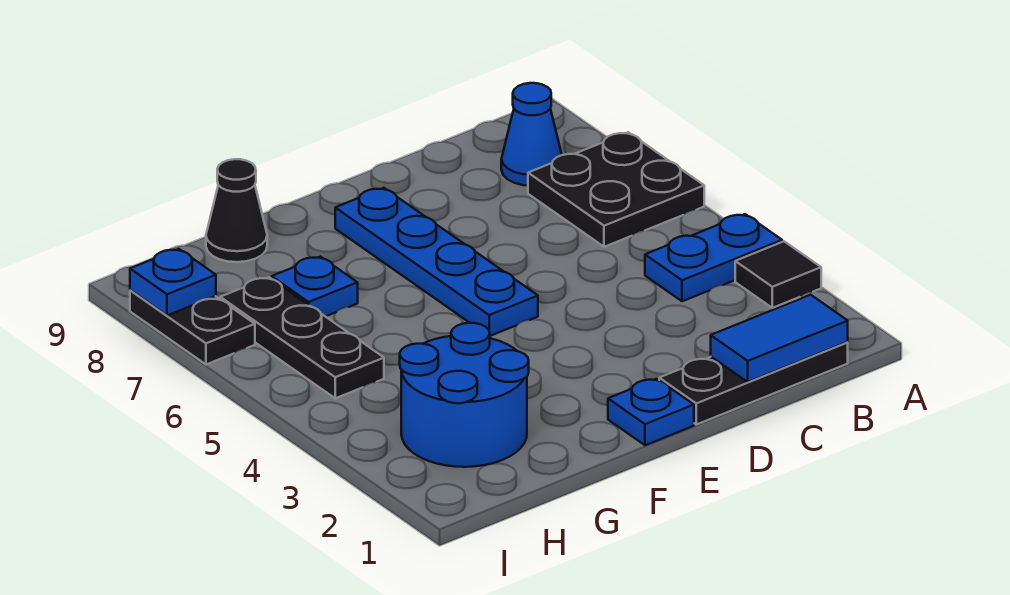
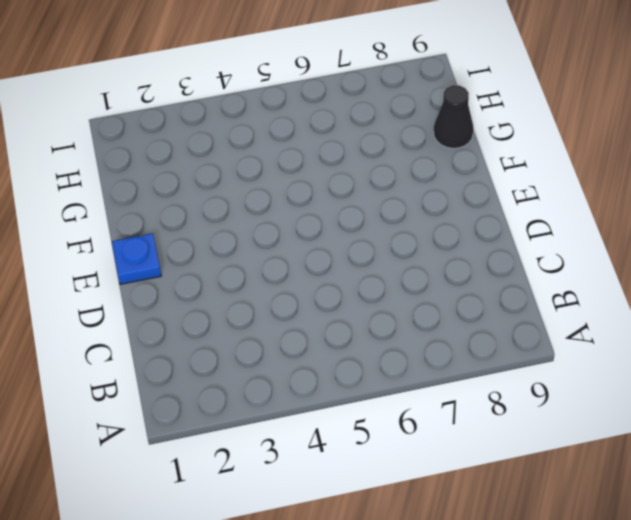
none -> black 1x1 tile [735,241,821,308]
none -> blue 1x2 plate [645,214,782,301]
none -> black 2x2 plate [528,132,704,247]

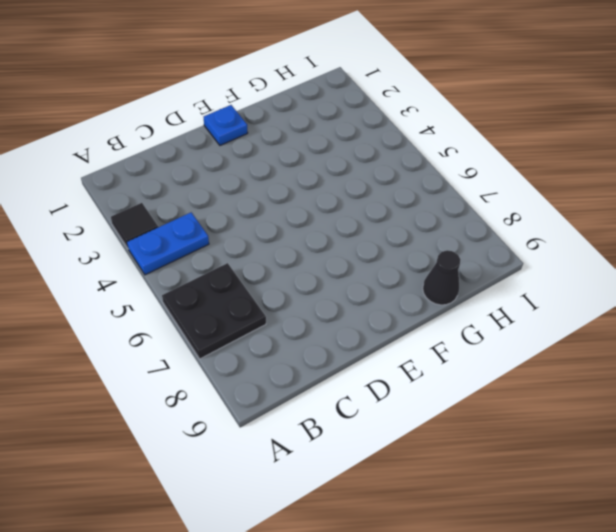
none -> black 1x3 plate [659,342,848,425]
none -> blue 1x1 cone [501,83,562,186]
none -> blue 1x4 plate [335,188,538,336]

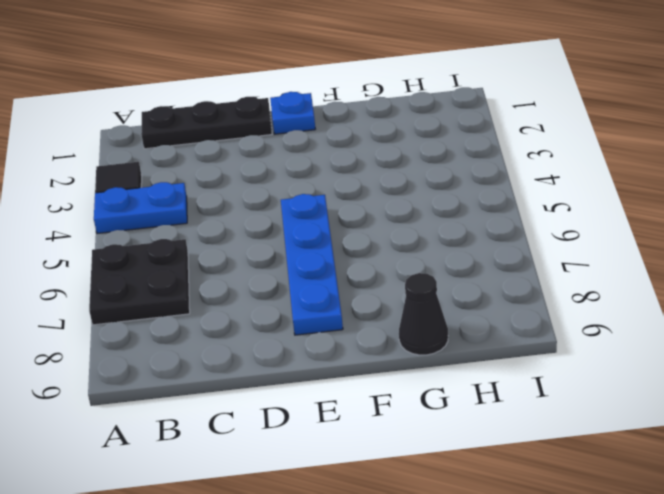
none -> blue 1x1 cone [501,83,562,186]
none -> blue 2x2 round brick [400,323,529,467]
none -> blue 1x1 plate [272,257,358,316]

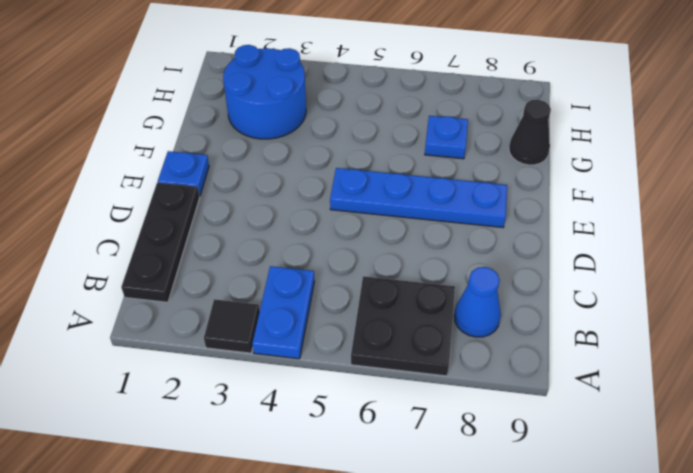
none -> black 1x3 plate [220,277,384,398]
none -> black 1x2 plate [130,290,255,365]
none -> blue 1x2 tile [711,295,848,382]

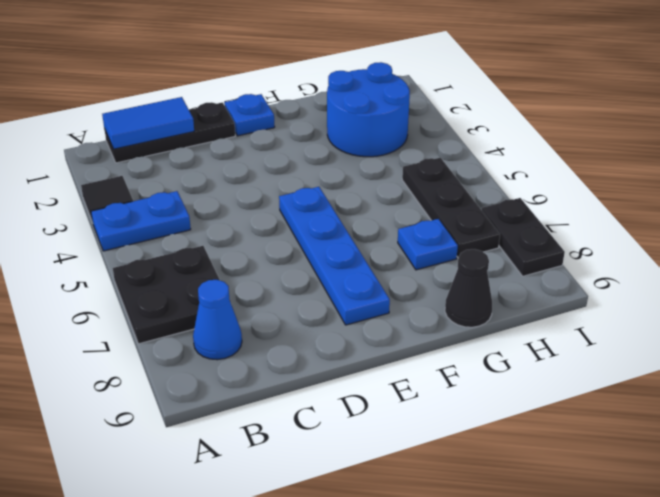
none -> blue 1x1 plate [130,249,216,315]

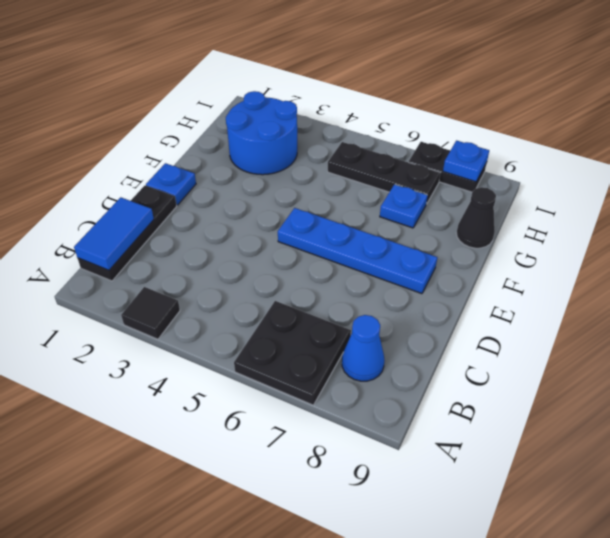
none -> blue 1x2 plate [645,214,782,301]

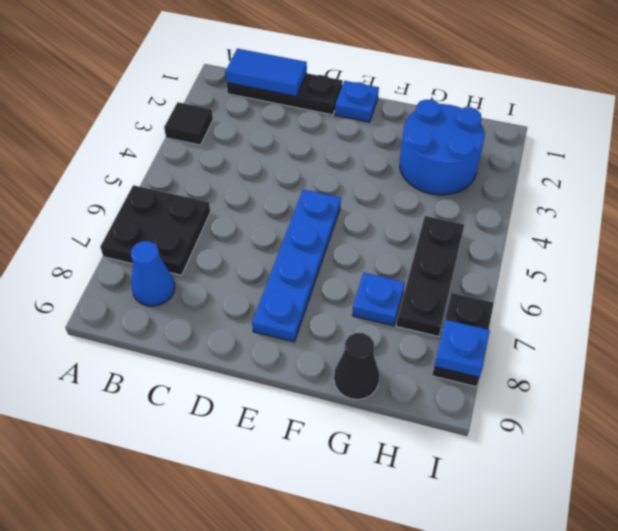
none -> blue 1x2 plate [645,214,782,301]

